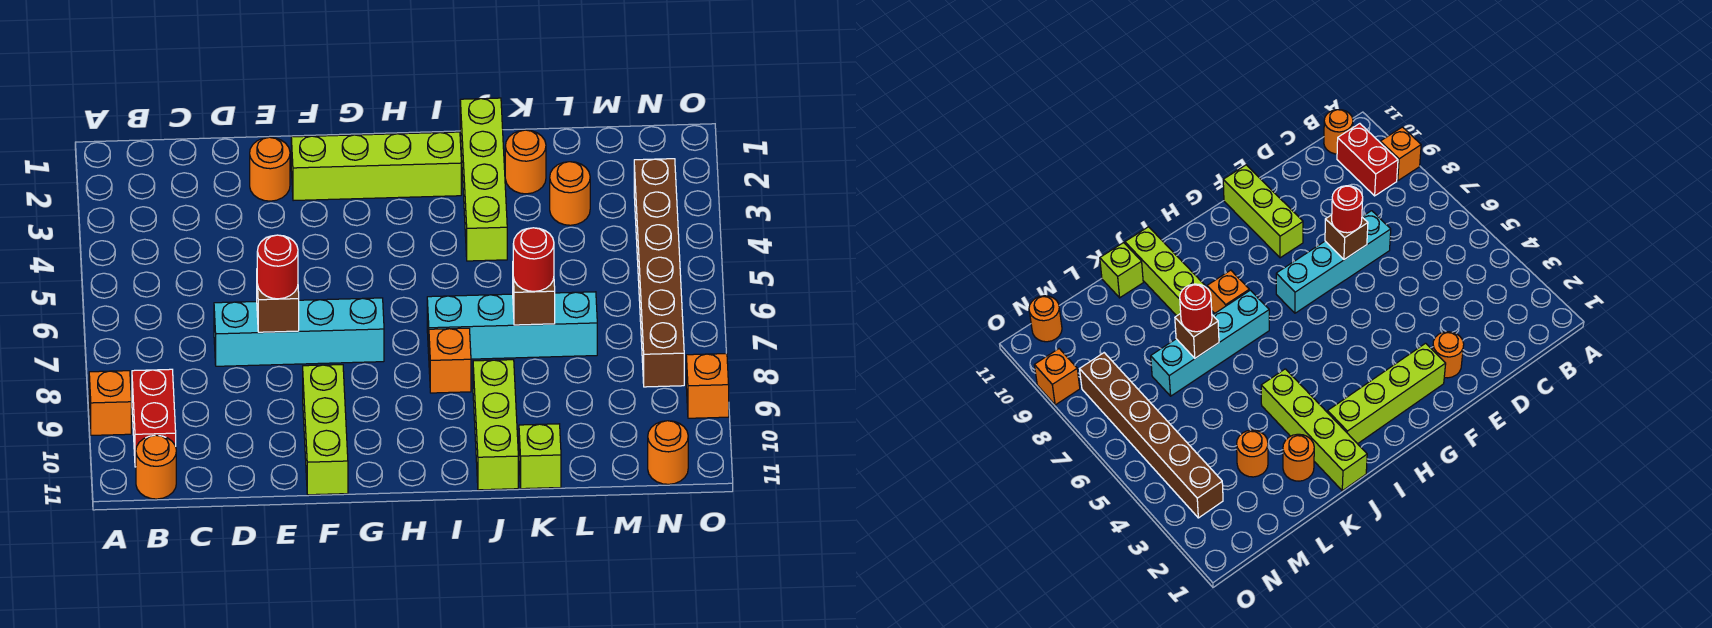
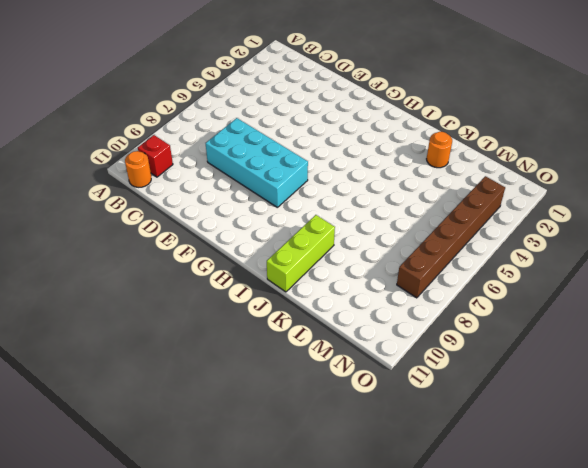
red 1x1 brick [138,135,173,177] -> red 1x2 brick [132,369,176,467]
cyan 2x4 brick [206,118,308,207] -> cyan 1x4 brick [214,298,384,366]
none -> orange 1x1 brick [89,371,131,435]
none -> orange 1x1 round brick [250,137,290,201]
none -> lime 1x4 brick [291,132,461,201]

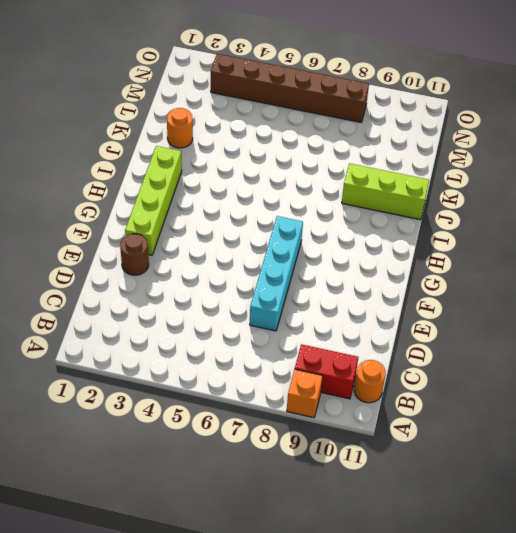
brown 1x1 round brick [120,234,149,275] -> orange 1x1 round brick [250,137,290,201]
none -> lime 1x3 brick [303,365,348,495]
none -> cyan 1x4 brick [427,292,597,359]
none -> orange 1x1 brick [429,328,471,393]

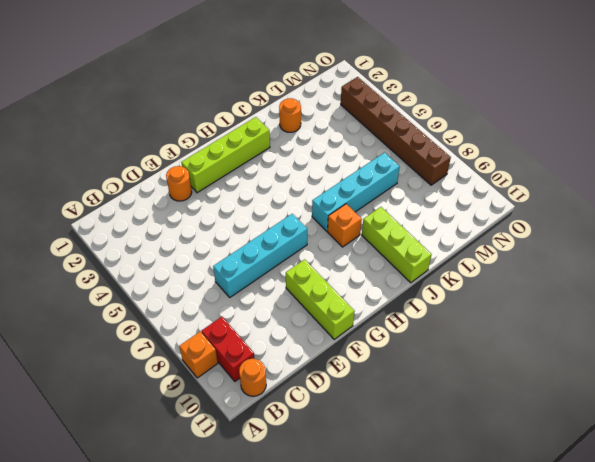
none -> lime 1x4 brick [460,98,507,261]
none -> lime 1x1 brick [519,424,561,489]
none -> orange 1x1 round brick [550,162,590,225]

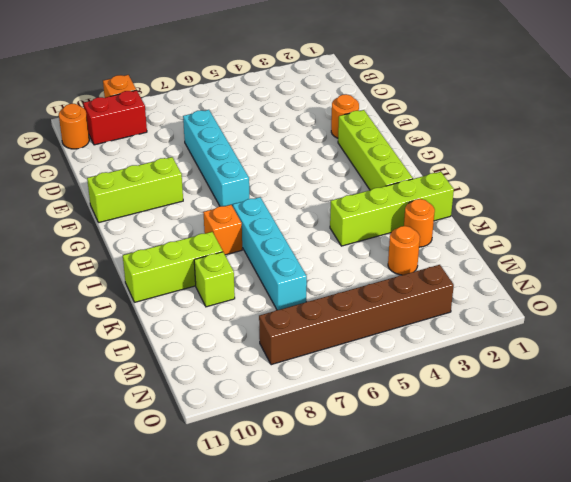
lime 1x1 brick [194,252,235,307] -> lime 1x1 brick moved to [519,424,561,489]
none -> orange 1x1 round brick [648,421,688,484]
none -> orange 1x1 brick [686,354,729,418]
none -> brown 1x1 brick [257,284,299,332]

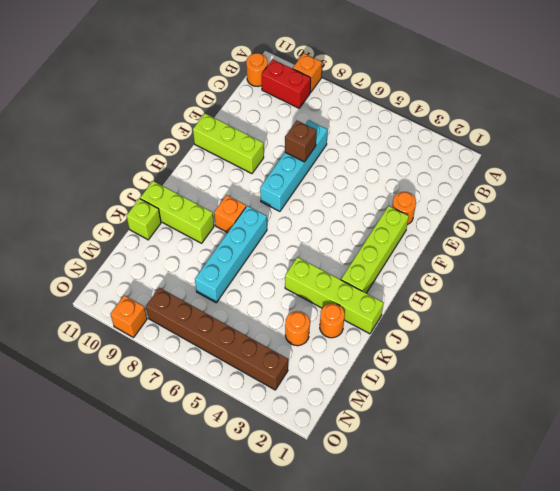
none -> orange 1x1 round brick [648,421,688,484]
none -> brown 1x1 brick [513,277,555,325]
none -> red 1x1 round brick [257,235,298,299]

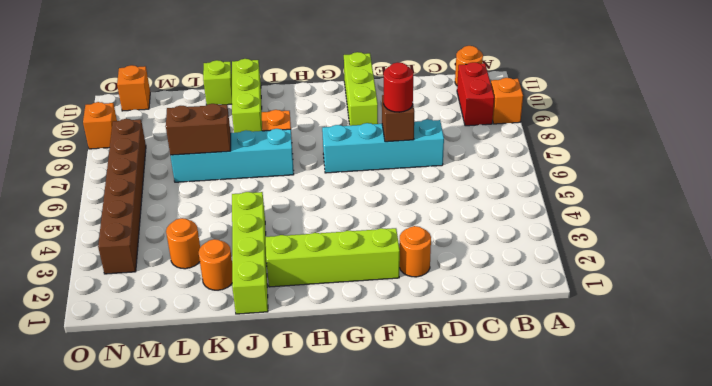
brown 1x2 brick [166,104,231,155] -> brown 1x1 brick [513,277,555,325]
orange 1x1 brick [117,65,150,111] -> orange 1x1 round brick [648,421,688,484]
none -> red 1x1 round brick [513,228,554,291]

